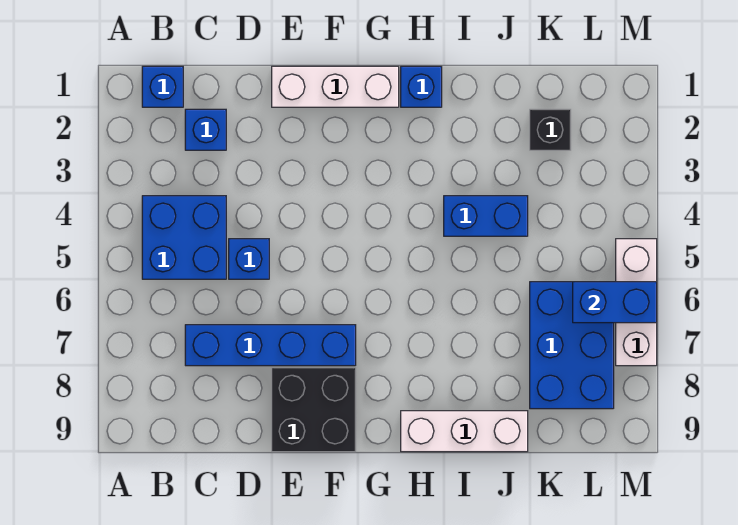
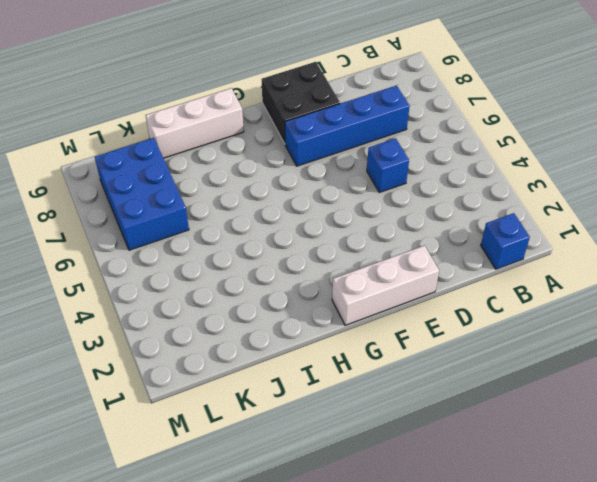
none -> blue 2x2 brick [142,196,226,279]
none -> blue 1x1 brick [185,109,226,150]
none -> blue 1x1 brick [401,66,442,107]

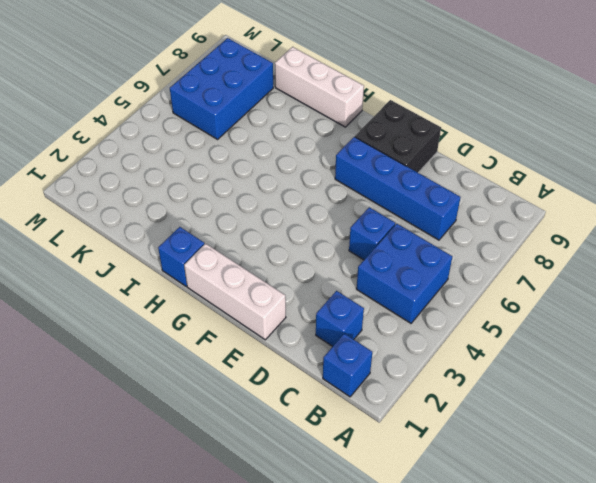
none -> blue 1x2 brick [444,196,528,236]
none -> black 1x1 brick [530,109,571,150]
none -> white 1x3 brick [616,239,657,366]

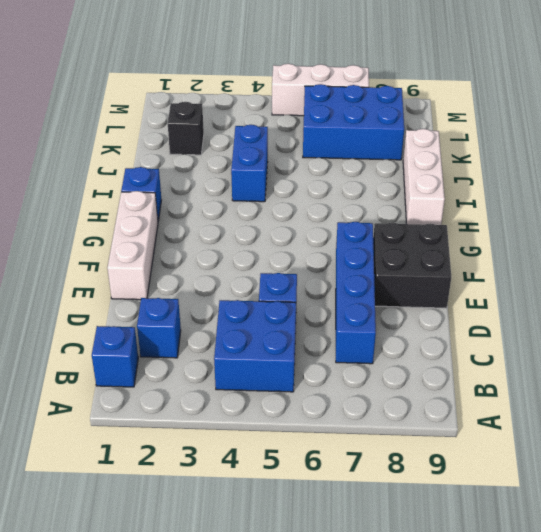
none -> blue 1x2 brick [573,282,657,323]

